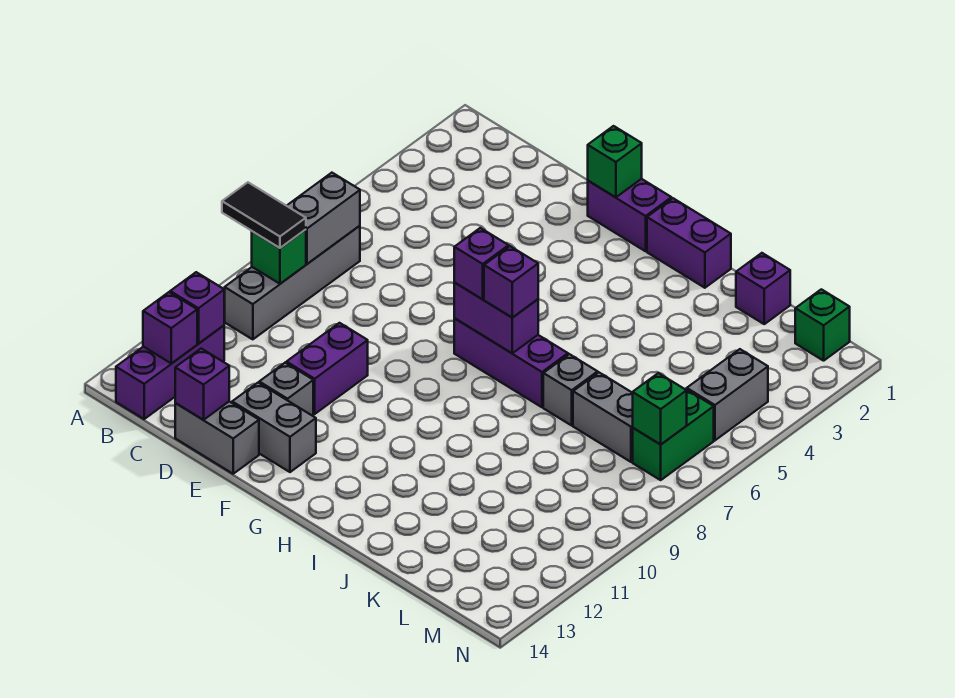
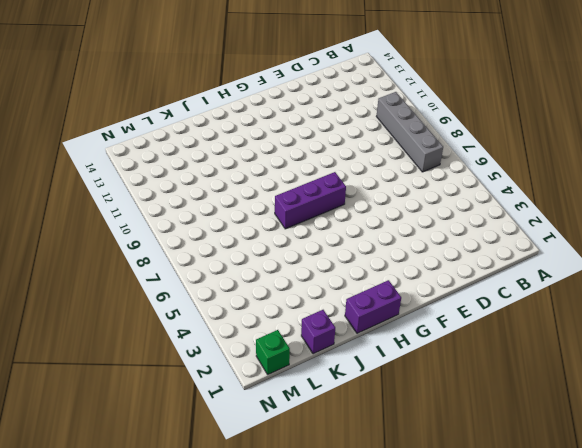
none -> purple 1x3 brick [116,326,224,419]
none -> grey 1x2 brick [175,402,259,474]
none -> purple 1x2 brick [286,323,368,414]

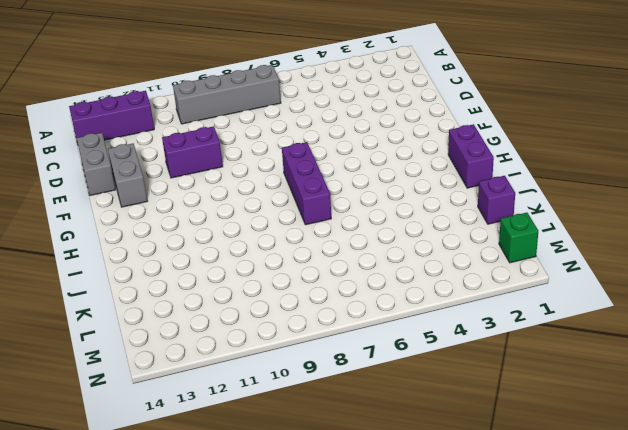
none -> grey 1x1 brick [259,363,313,416]
none -> purple 1x2 brick [588,179,671,251]
none -> grey 1x1 brick [543,354,598,425]

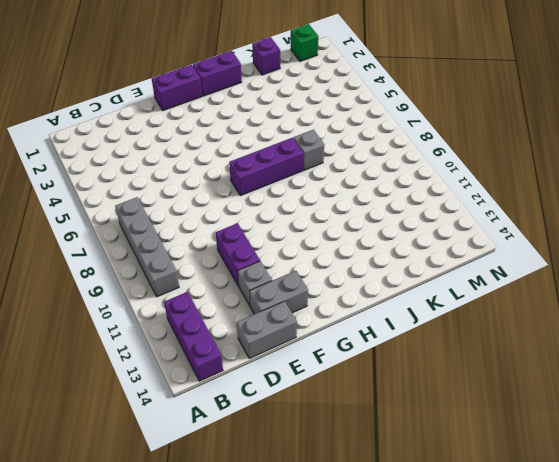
none -> grey 1x2 brick [573,373,633,462]
none -> grey 1x2 brick [687,349,768,440]
none -> green 1x2 brick [633,389,714,480]

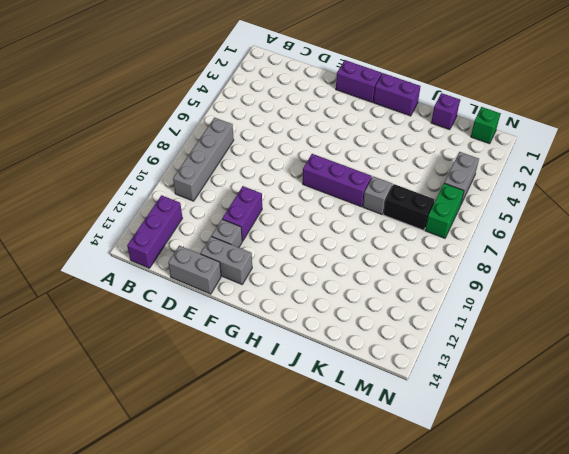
black 1x2 brick [383,184,435,230] -> grey 1x2 brick [573,373,633,462]
none -> grey 1x2 brick [287,173,360,264]
none -> green 1x1 brick [252,230,306,284]
none -> purple 1x1 brick [170,272,224,344]

